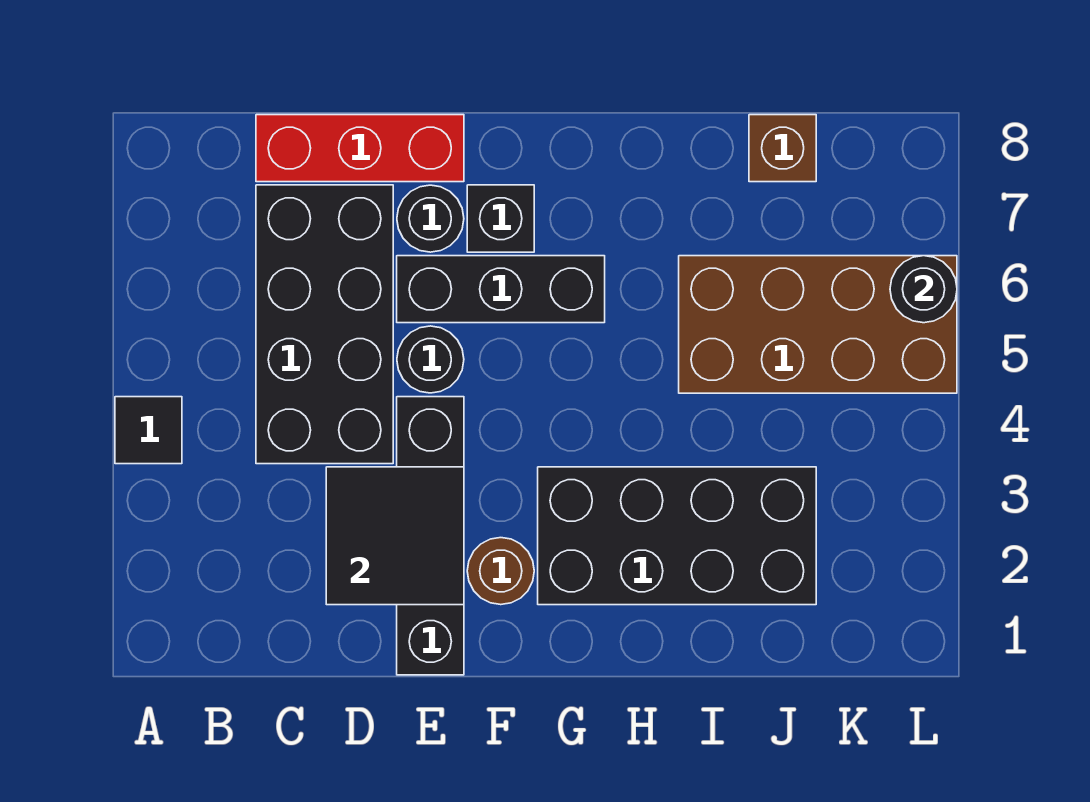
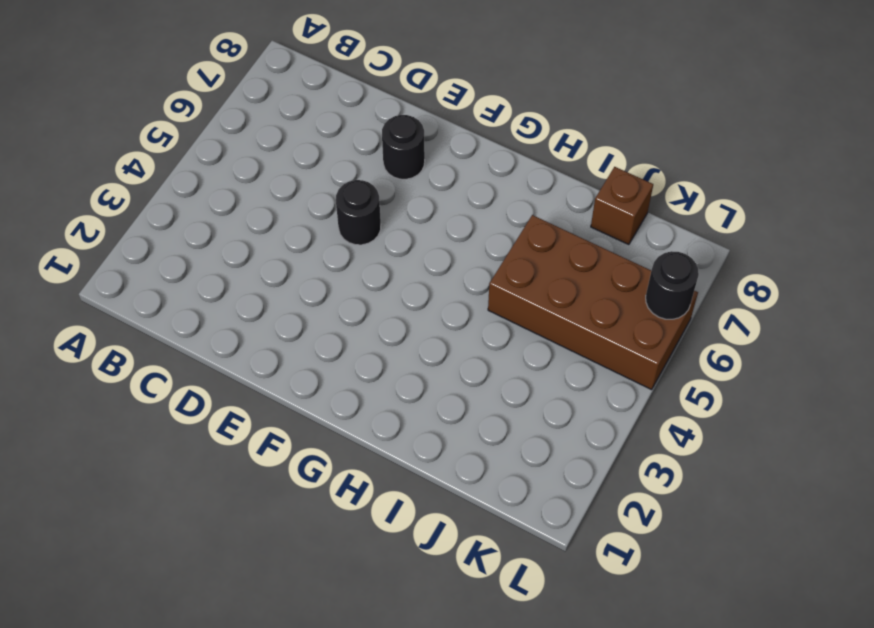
none -> black 1x1 tile [115,397,182,464]
none -> black 2x4 brick [256,185,393,464]
none -> red 1x3 brick [256,115,464,182]

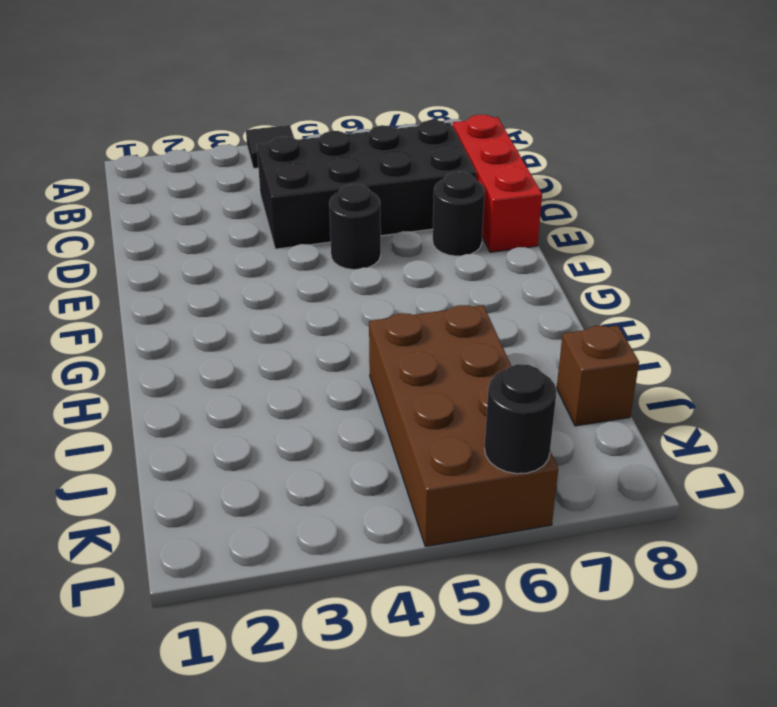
none -> black 1x4 brick [397,397,464,675]
none -> black 1x3 brick [397,256,605,323]
none -> brown 1x1 round brick [467,538,534,605]

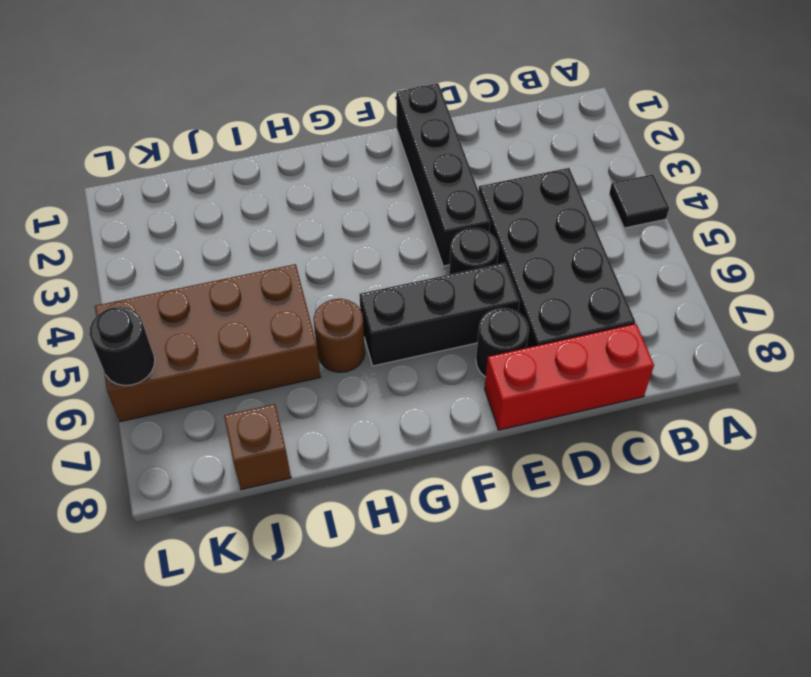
brown 1x1 round brick [314,299,365,372] -> brown 1x1 round brick moved to [467,538,534,605]
none -> black 1x1 brick [467,185,534,252]
none -> black 2x4 brick [538,467,816,605]
none -> black 2x2 tile [326,467,464,605]

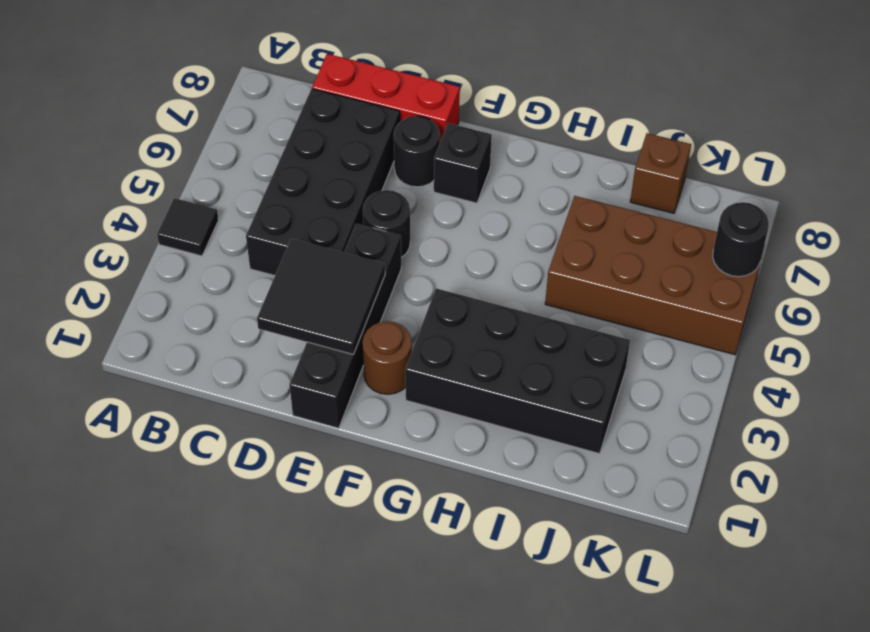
none -> black 1x3 brick [397,256,605,323]

